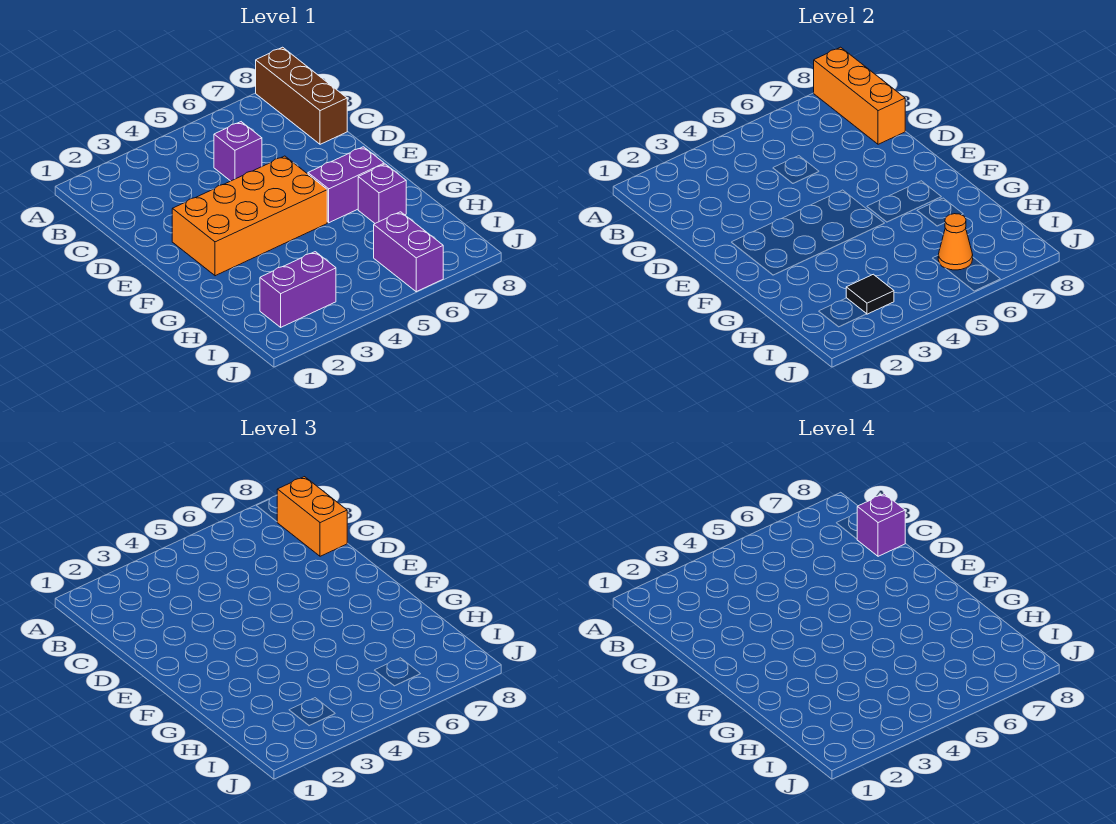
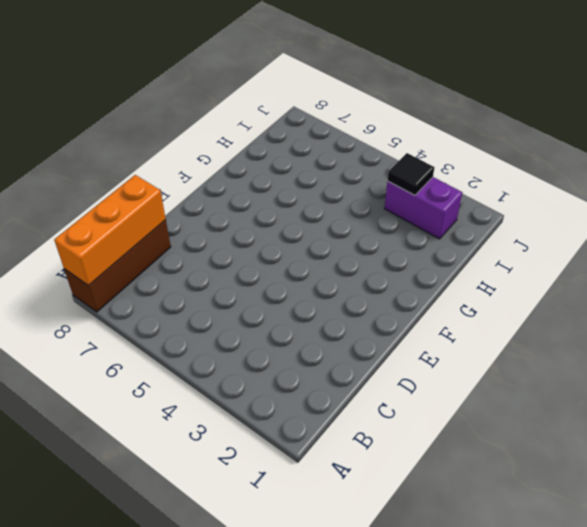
none -> purple 1x1 brick [214,122,262,181]
none -> orange 2x4 brick [172,156,327,276]
none -> purple 1x2 brick [308,147,384,223]

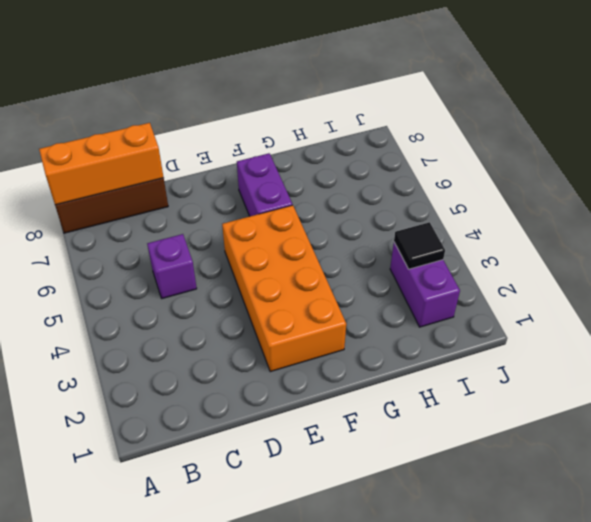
none -> purple 1x1 brick [358,164,406,223]
none -> purple 1x2 brick [374,212,443,292]
none -> orange 1x1 cone [938,214,973,270]

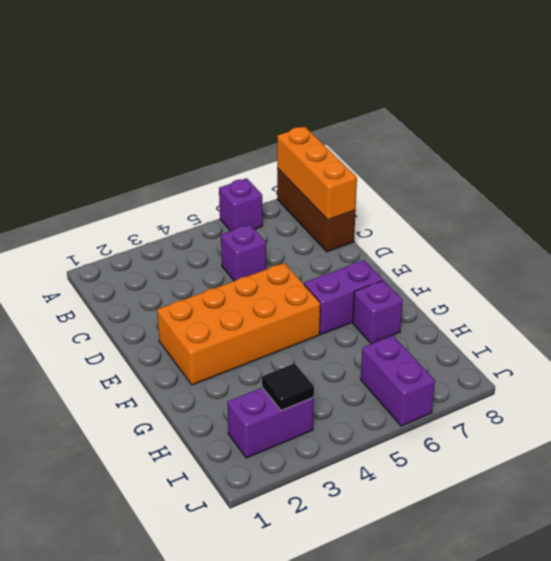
purple 1x1 brick [219,178,263,231] -> purple 1x1 brick moved to [857,494,905,556]
none -> orange 1x1 cone [938,214,973,270]
none -> orange 1x2 brick [277,477,347,556]

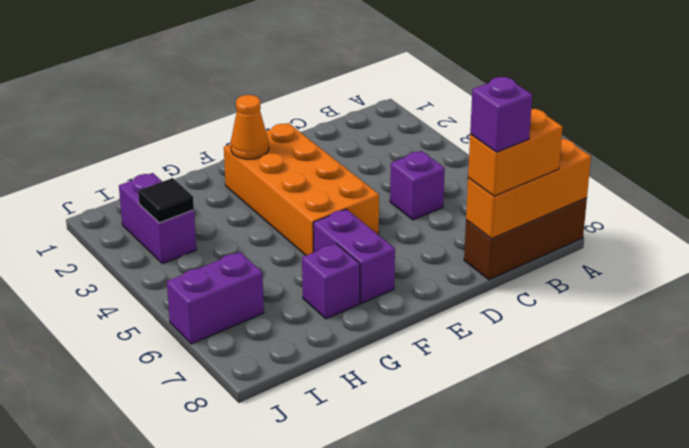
orange 1x1 cone [231,95,269,159] -> orange 1x1 cone moved to [938,214,973,270]

